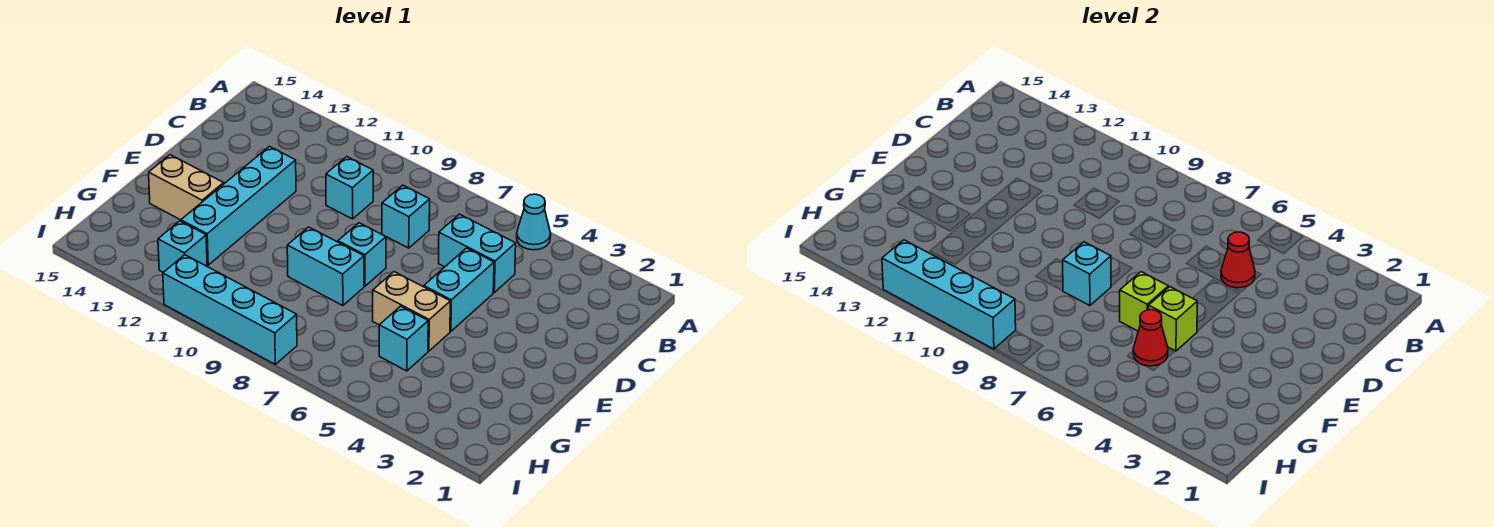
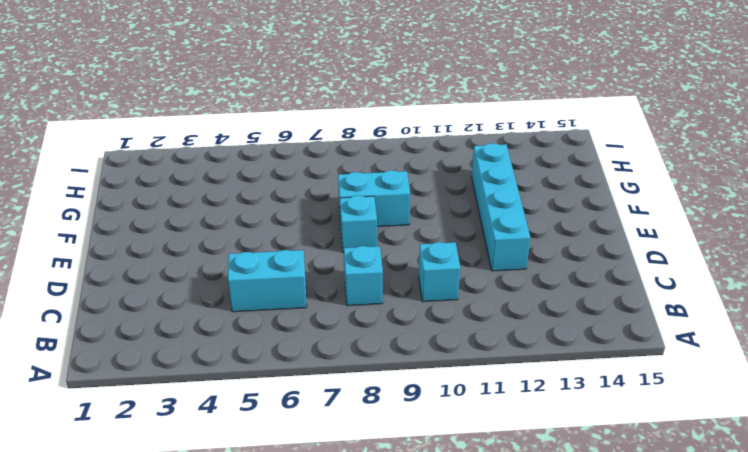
none -> cyan 1x1 cone [517,194,551,250]
none -> cyan 1x2 brick [424,248,494,331]
none -> tan 1x2 brick [373,272,450,351]

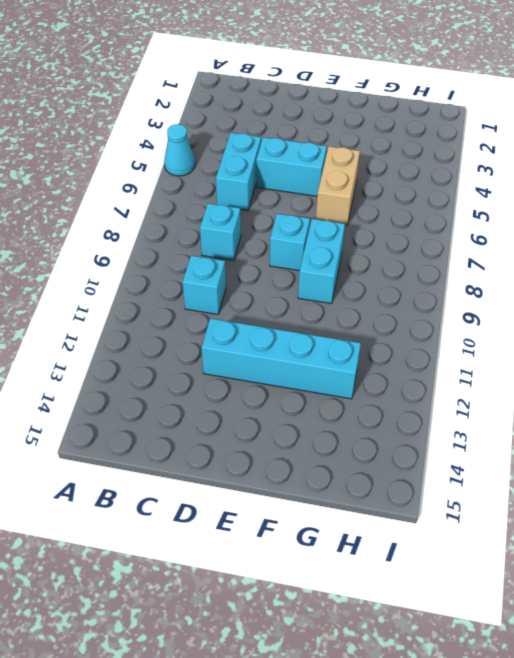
none -> tan 1x2 brick [149,155,224,220]
none -> cyan 1x1 brick [379,306,428,371]
none -> cyan 1x1 brick [158,221,207,272]

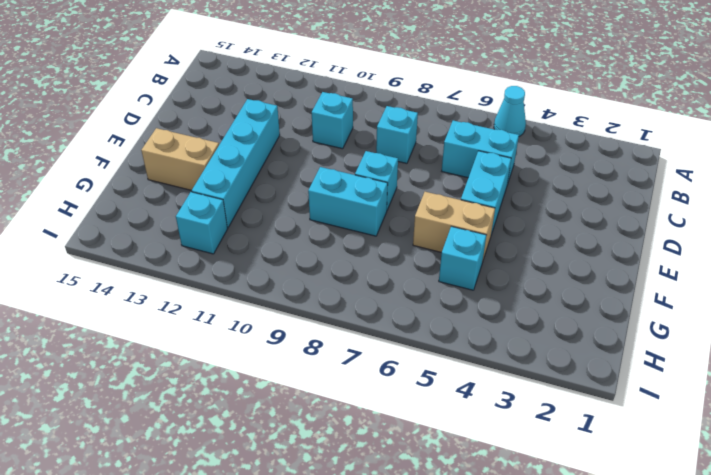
none -> cyan 1x4 brick [163,255,297,364]
none -> red 1x1 cone [1221,232,1255,288]
none -> lime 1x1 brick [1149,287,1197,351]

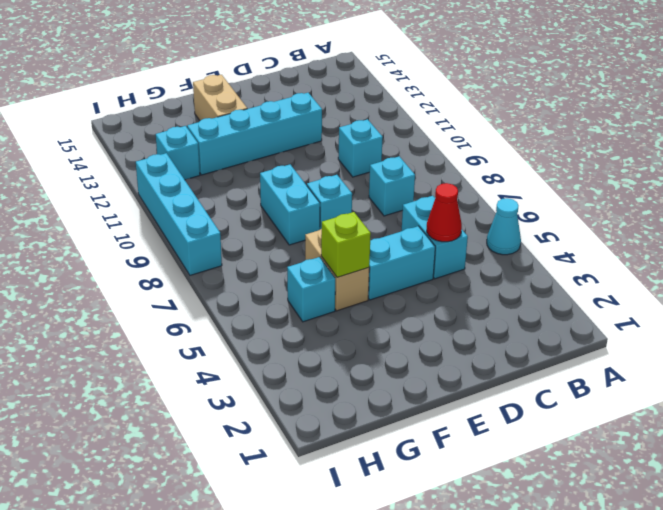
none -> lime 1x1 brick [1120,272,1168,331]
none -> cyan 1x1 brick [1063,242,1111,306]
none -> red 1x1 cone [1133,310,1168,366]

